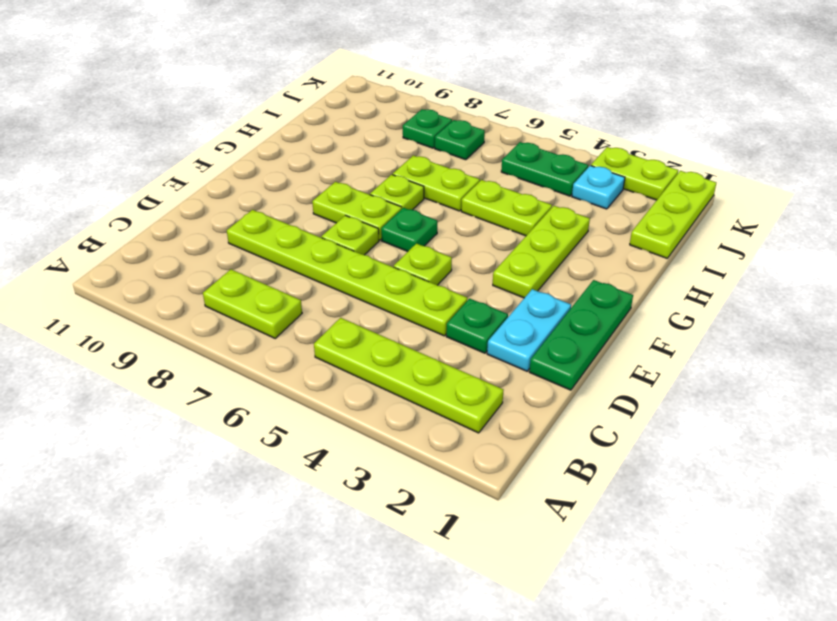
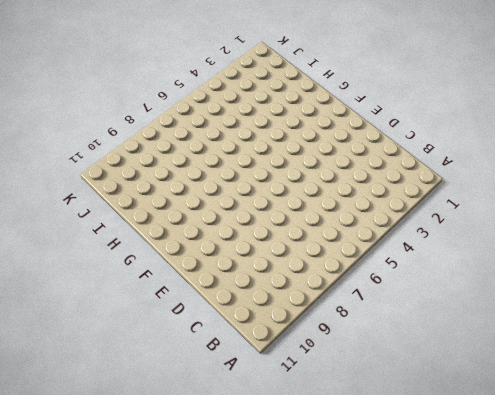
none -> lime 1x4 plate [314,318,503,433]
none -> lime 1x2 plate [203,269,302,338]
none -> green 1x3 plate [529,280,633,390]

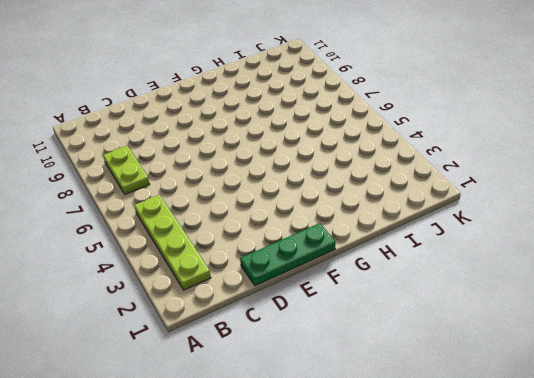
none -> cyan 1x2 plate [487,289,571,371]
none -> green 1x1 plate [446,298,508,353]
none -> lime 1x6 plate [227,210,468,336]

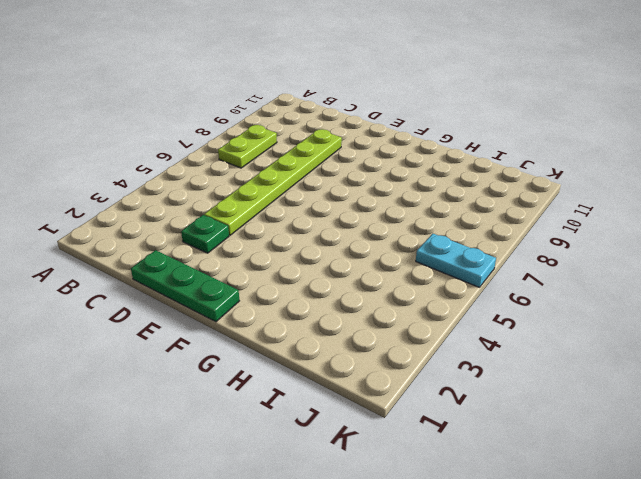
cyan 1x2 plate [416,234,496,287] -> cyan 1x2 plate moved to [487,289,571,371]
none -> lime 1x4 plate [314,318,503,433]
none -> lime 1x1 plate [394,244,452,285]
none -> lime 1x1 plate [321,215,379,255]

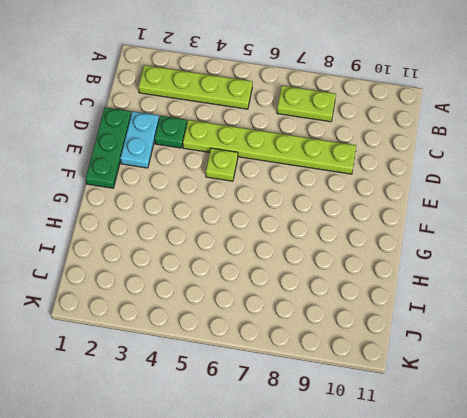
none -> lime 1x1 plate [321,215,379,255]
none -> lime 1x3 plate [493,206,590,298]
none -> green 1x1 plate [381,208,437,251]

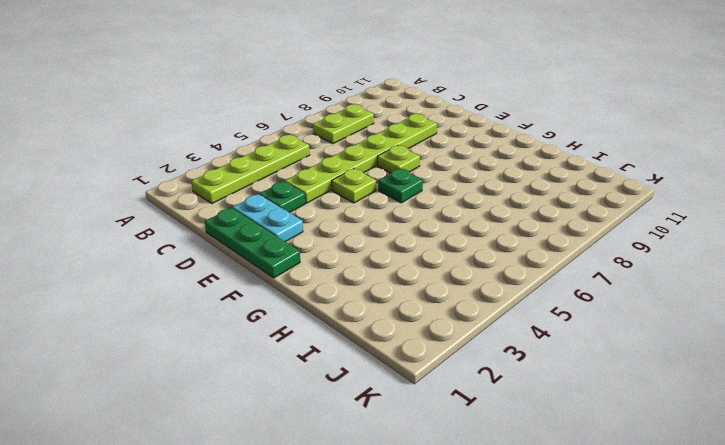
none -> lime 1x3 plate [493,206,590,298]
none -> lime 1x2 plate [312,182,402,240]
none -> lime 1x1 plate [370,175,424,210]

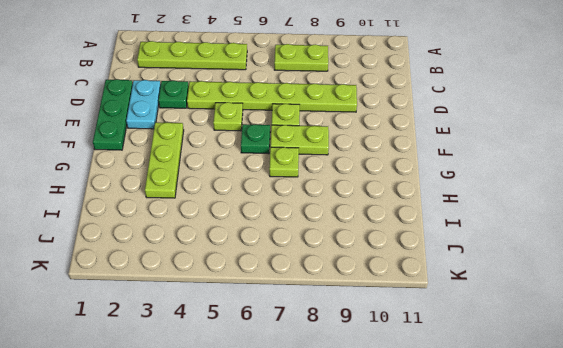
none -> lime 1x2 plate [461,180,552,236]
none -> lime 1x2 plate [393,155,480,211]
none -> lime 1x3 plate [630,171,716,258]

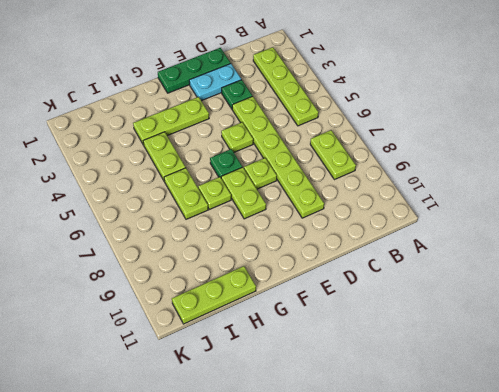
lime 1x3 plate [172,266,256,324] -> lime 1x3 plate moved to [630,171,716,258]
none -> cyan 1x1 plate [572,166,625,209]
none -> green 1x2 plate [501,142,588,196]
none -> green 1x1 plate [435,120,485,160]

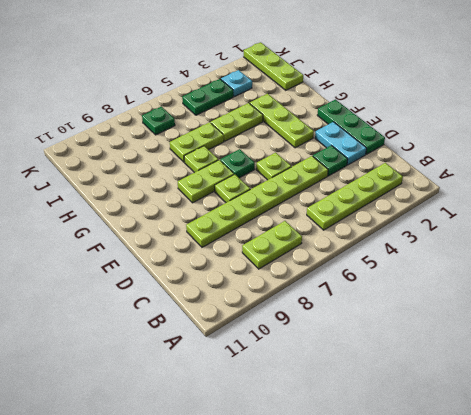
none -> green 1x1 plate [403,109,452,148]
none -> lime 1x2 plate [591,147,678,200]

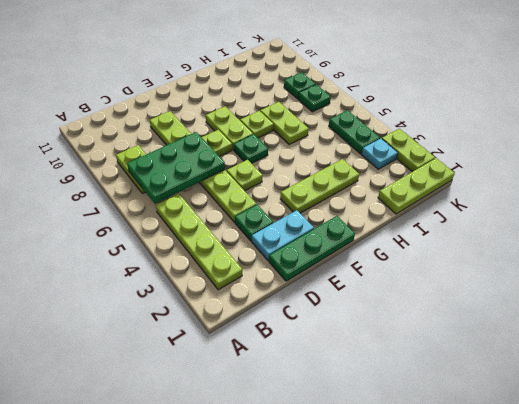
green 2x3 plate [127,132,225,204] -> none
none -> lime 1x2 plate [461,180,552,236]

